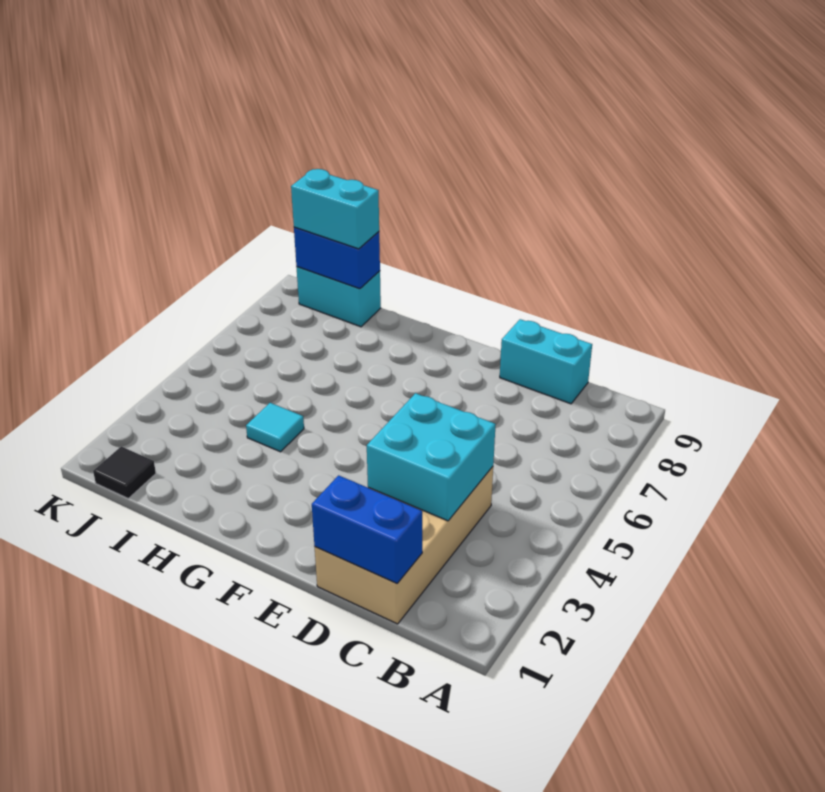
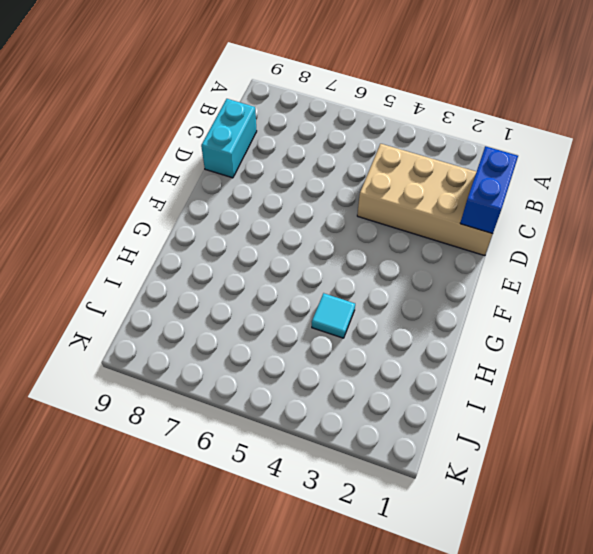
none -> cyan 1x2 brick [297,267,381,327]
none -> black 1x1 tile [93,446,156,498]

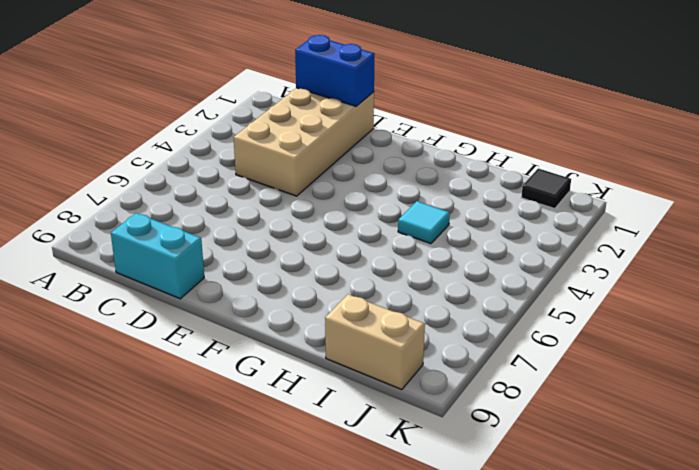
tan 1x2 brick [325,294,425,390] -> cyan 1x2 brick [297,267,381,327]
none -> cyan 2x2 brick [367,393,496,521]
none -> blue 1x2 brick [294,227,380,289]

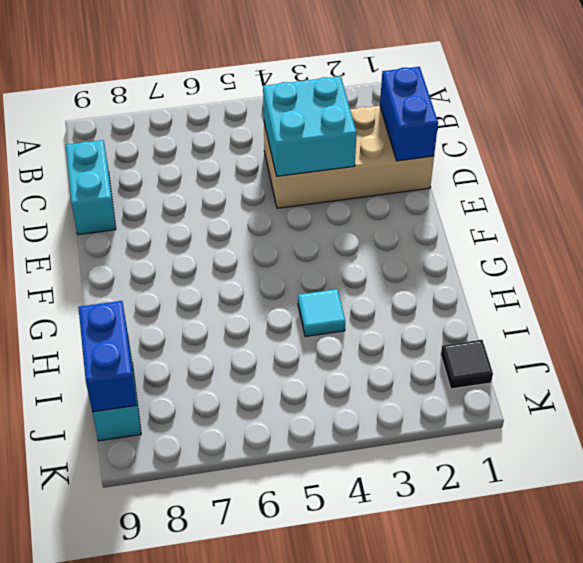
none -> cyan 1x2 brick [291,169,379,249]

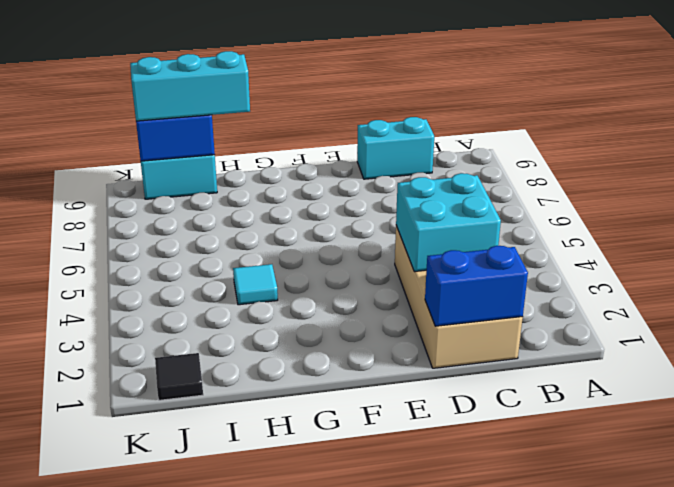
cyan 1x3 brick [130,51,250,121] -> cyan 1x2 brick [291,169,379,249]

